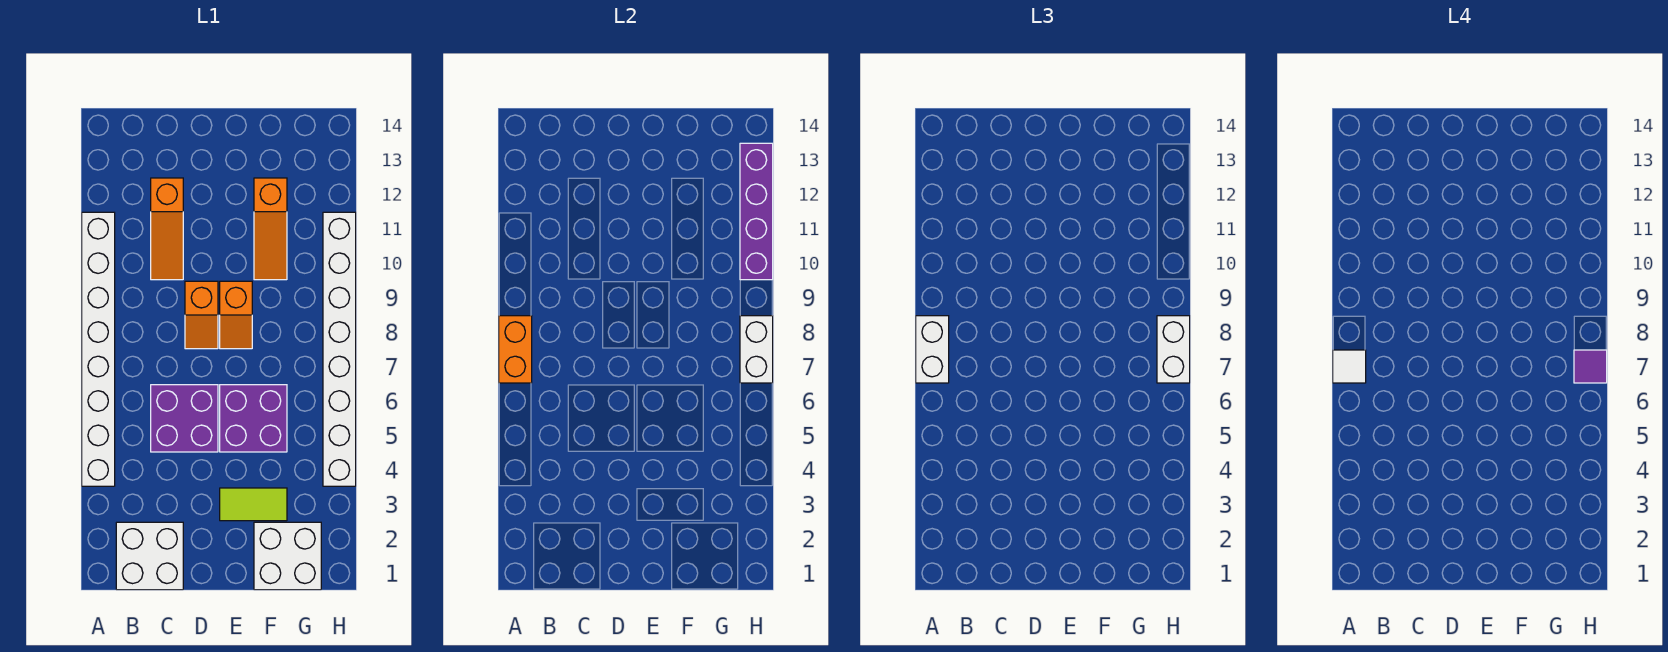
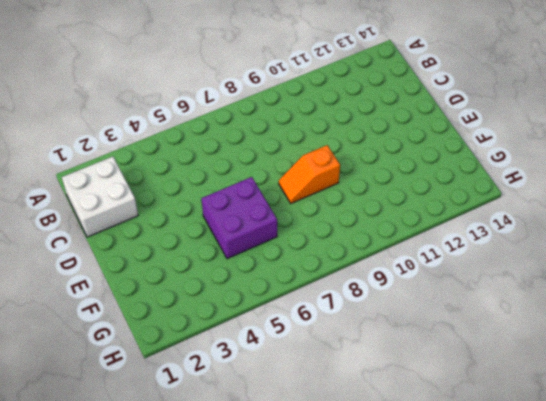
none -> white 1x8 brick [82,212,115,486]
none -> purple 2x2 brick [151,385,218,452]
none -> orange 1x3 slope [151,178,183,280]

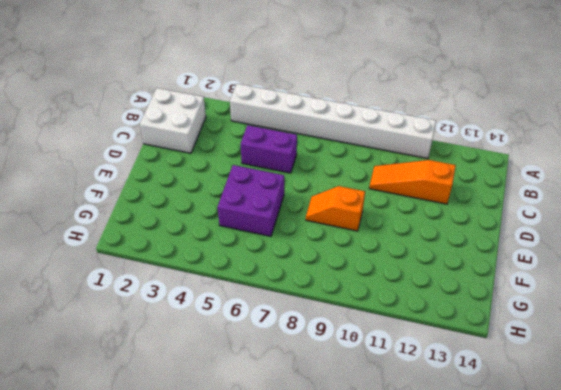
purple 1x2 brick [241,125,297,173] -> purple 2x2 brick [151,385,218,452]
none -> orange 1x2 slope [185,281,218,349]
none -> lime 1x2 tile [220,488,287,521]
none -> white 2x2 brick [254,522,321,590]

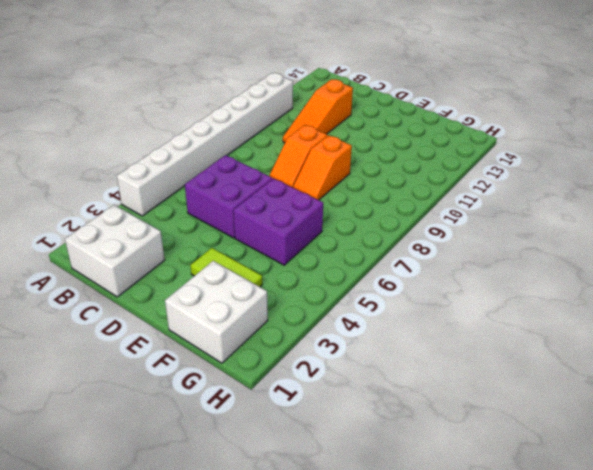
none -> orange 1x3 slope [254,178,287,280]
none -> white 1x8 brick [323,212,356,486]
none -> orange 1x2 brick [499,316,532,383]

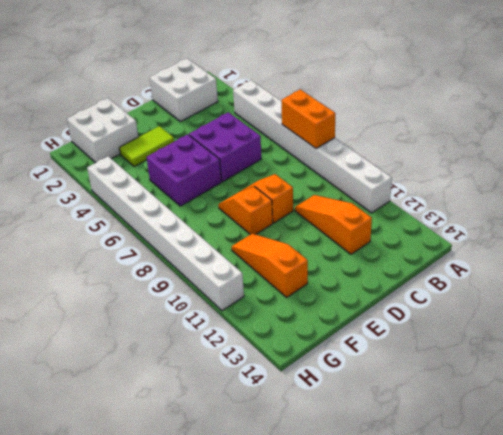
none -> white 1x2 brick [740,316,773,383]
none -> purple 1x4 brick [740,143,773,280]
none -> white 1x2 brick [916,316,949,383]

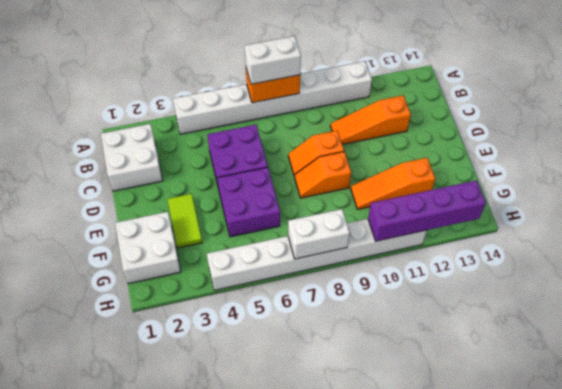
none -> white 1x2 brick [1157,316,1190,383]
none -> white 1x1 tile [1333,350,1366,383]
none -> purple 1x1 tile [1574,350,1607,383]

